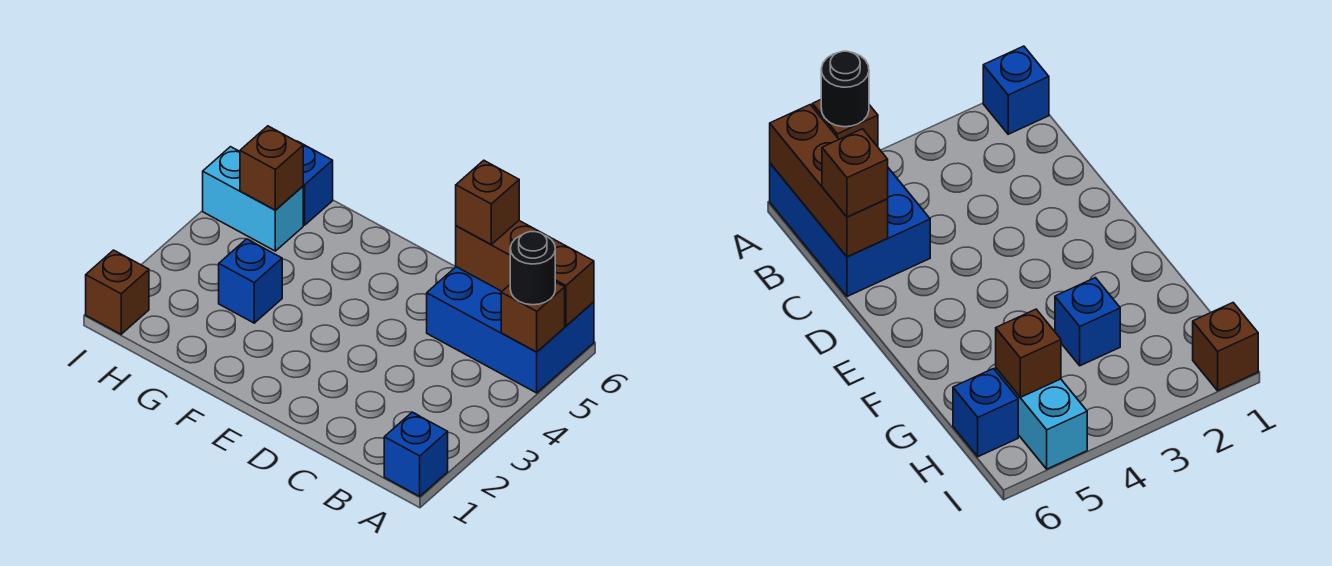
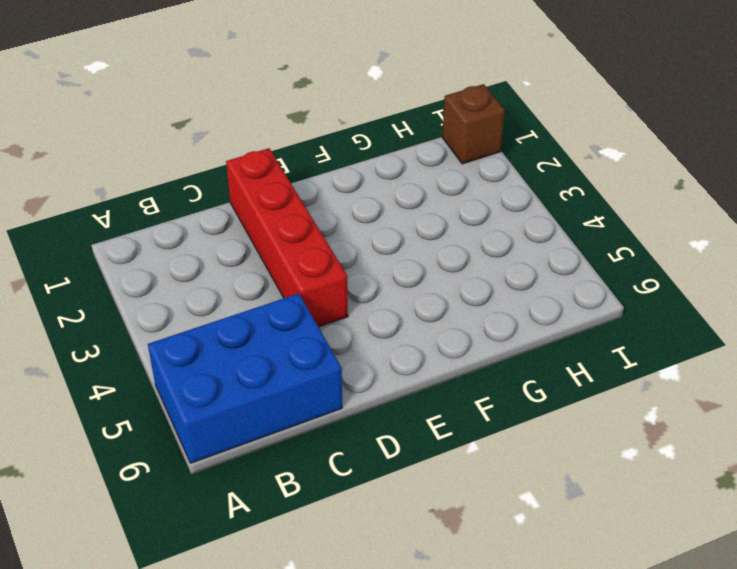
red 1x4 brick [226,148,348,327] -> none
none -> blue 1x1 brick [384,412,448,496]
none -> blue 1x1 brick [219,239,282,323]

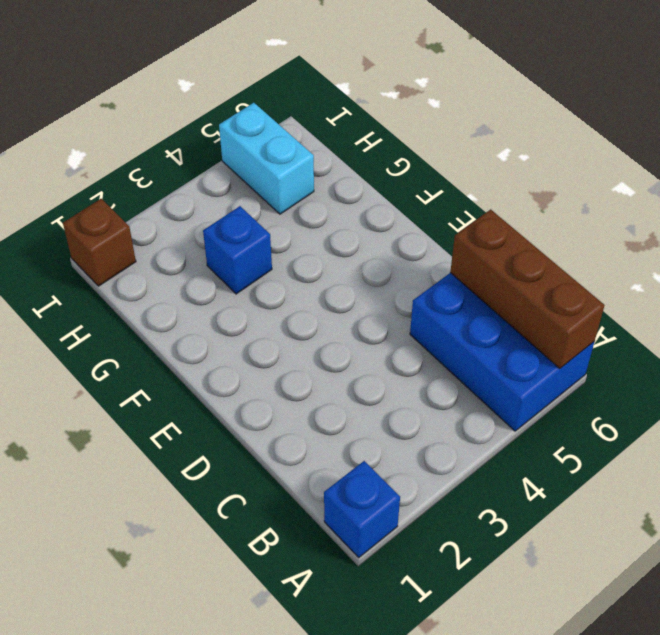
none -> blue 1x1 brick [297,141,333,225]
none -> brown 1x1 brick [501,282,565,352]

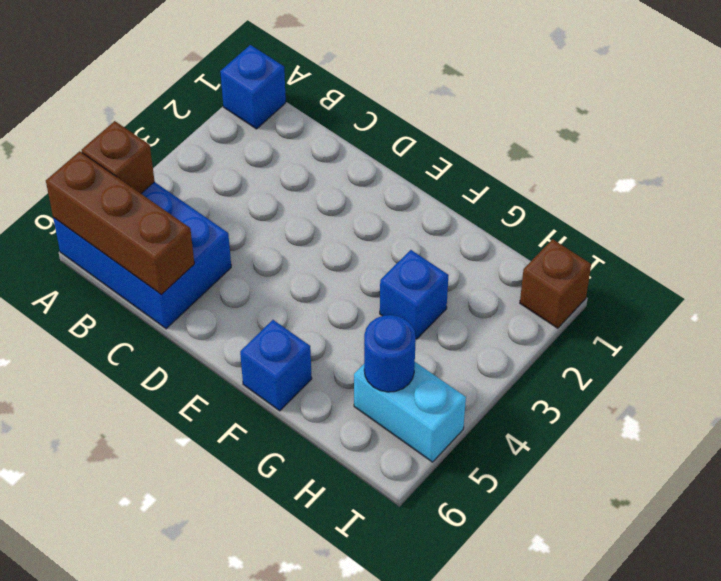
blue 1x1 brick [240,320,312,411] -> blue 1x1 brick moved to [297,141,333,225]
blue 1x1 round brick [364,315,416,392] -> brown 1x1 brick [240,126,303,210]
none -> black 1x1 round brick [510,232,555,305]
none -> brown 1x1 brick [456,160,519,244]

